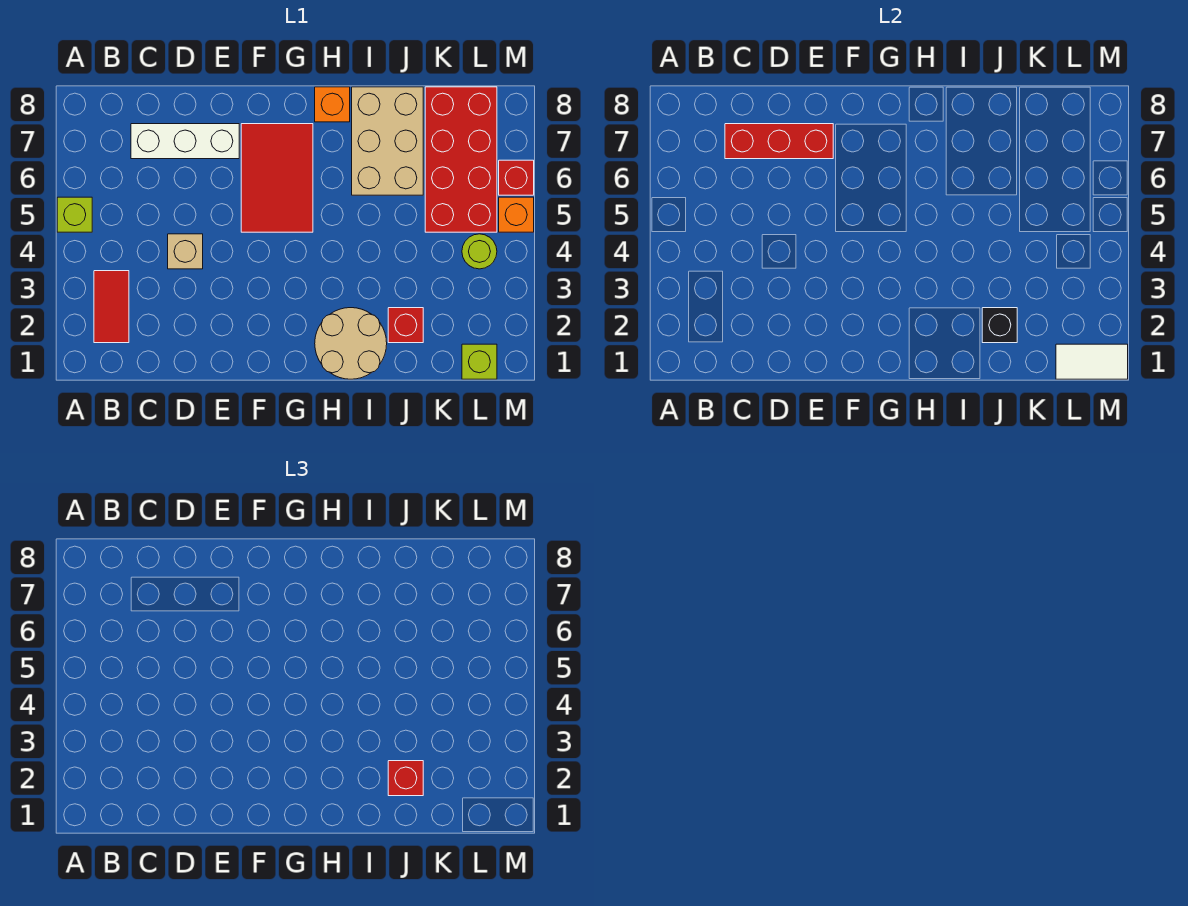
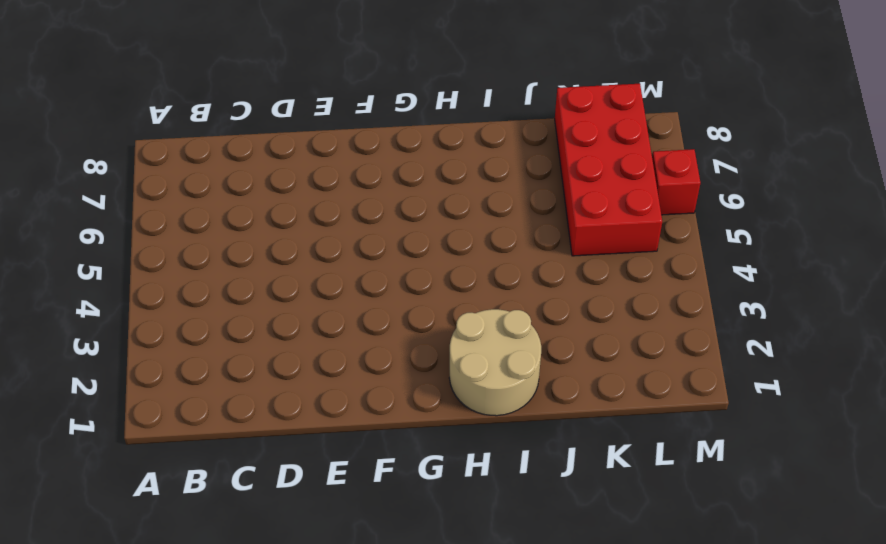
none -> lime 1x1 brick [57,197,92,232]
none -> red 1x2 tile [94,271,129,343]
none -> white 1x3 brick [131,124,239,159]

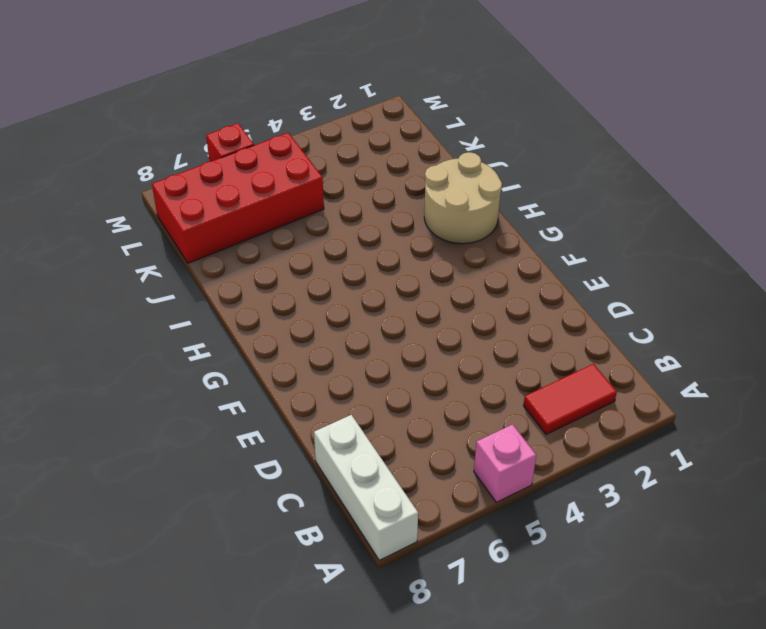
pink 1x1 brick [474,424,536,502] -> lime 1x1 brick [57,197,92,232]
white 1x3 brick [314,415,418,560] -> white 1x3 brick moved to [131,124,239,159]
none -> tan 1x1 brick [168,234,203,269]
none -> red 2x3 tile [241,124,313,232]
none -> orange 1x1 brick [315,87,350,122]

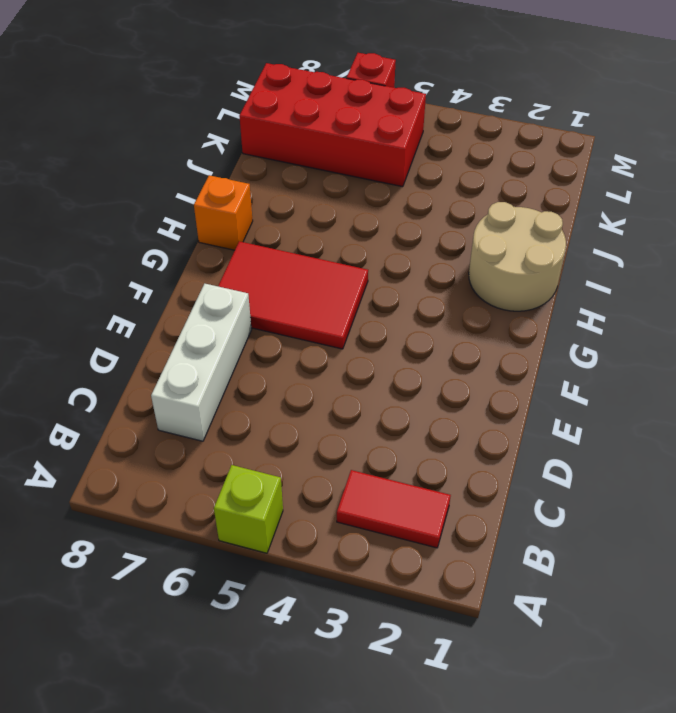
none -> tan 1x1 brick [168,234,203,269]
none -> tan 2x3 brick [352,87,423,195]
none -> red 1x1 brick [388,308,423,343]

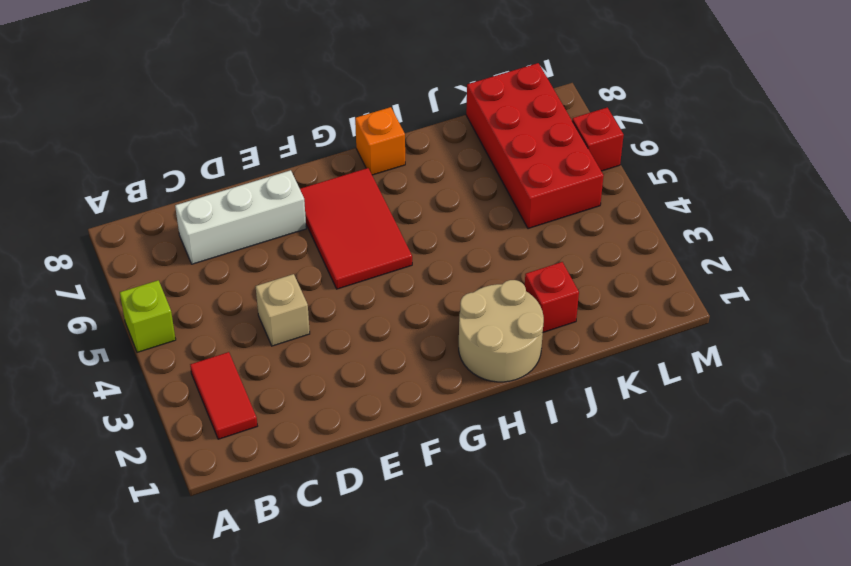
none -> tan 2x3 brick [352,87,423,195]
none -> lime 1x1 brick [462,344,497,379]
none -> lime 1x1 round brick [462,234,497,269]

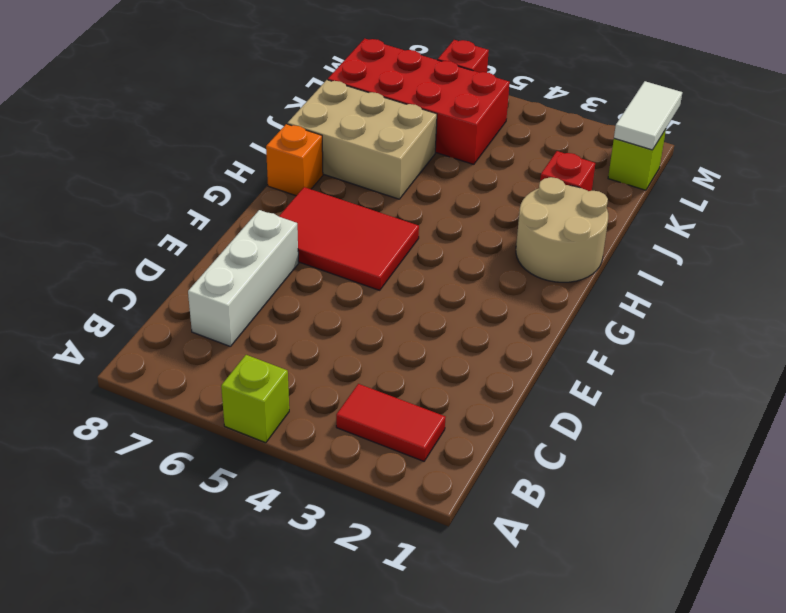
none -> tan 1x1 brick [168,234,203,269]
none -> lime 1x1 round brick [462,234,497,269]
none -> orange 1x1 brick [499,197,534,232]

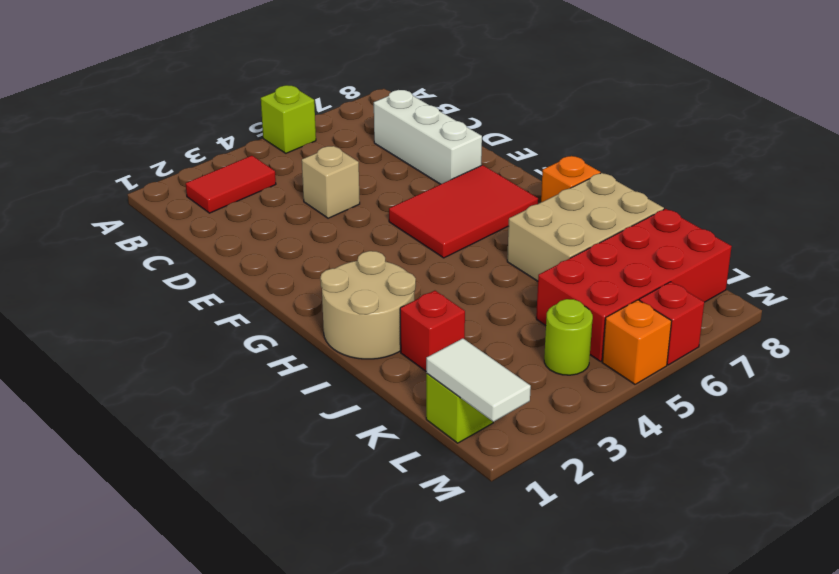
none -> red 1x3 brick [725,124,833,159]
none -> black 1x1 brick [982,308,1017,343]
none -> red 1x1 brick [388,761,423,796]

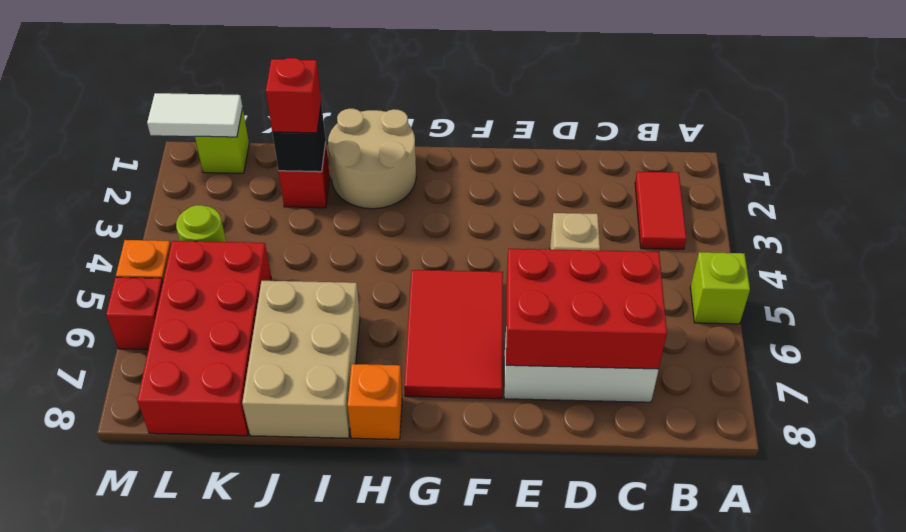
red 2x3 brick [506,249,667,369] -> red 1x3 brick [725,124,833,159]

